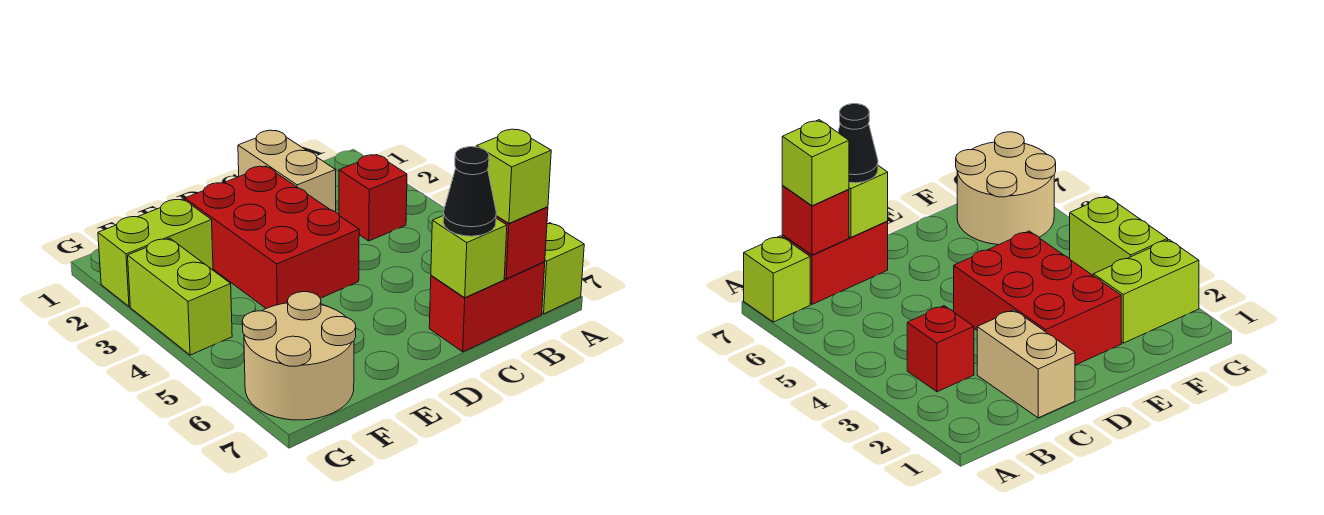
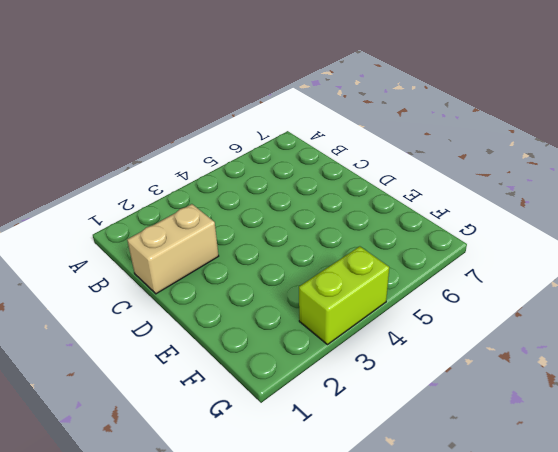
none -> lime 1x1 brick [542,223,584,314]
none -> red 1x1 brick [339,155,407,241]
none -> red 1x2 brick [429,262,545,352]

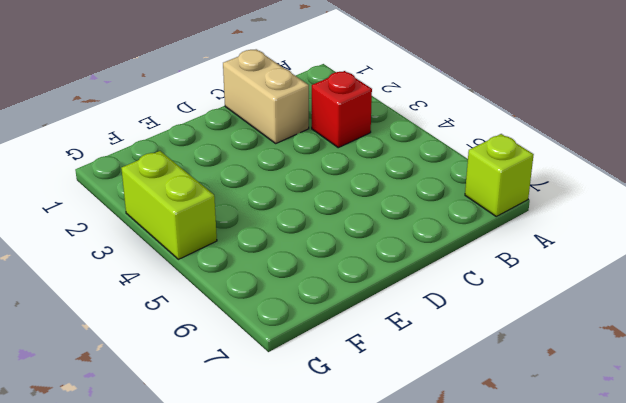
none -> red 1x2 brick [429,262,545,352]
none -> red 2x3 brick [185,166,359,308]
none -> lime 1x2 brick [98,199,213,307]

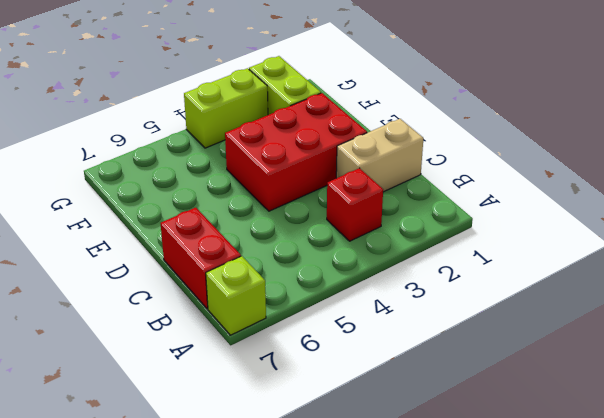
none -> tan 2x2 round brick [242,292,356,420]
none -> red 1x1 brick [496,207,548,279]
none -> lime 1x1 brick [431,216,507,298]

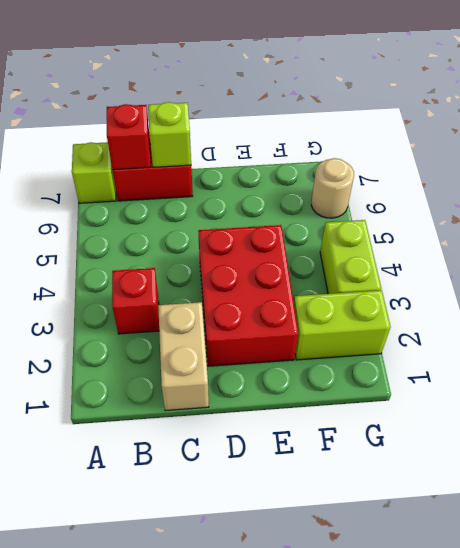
tan 1x1 round brick [311,158,354,218] -> tan 2x2 round brick [242,292,356,420]
none -> lime 1x1 brick [476,129,551,223]
none -> black 1x1 cone [443,147,496,236]

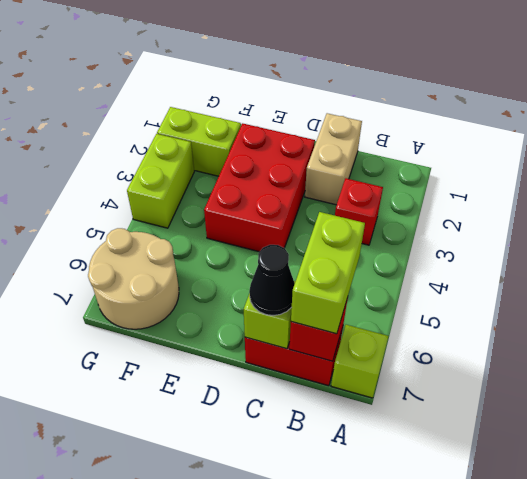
lime 1x2 brick [291,212,365,334] -> lime 1x1 brick [476,129,551,223]

